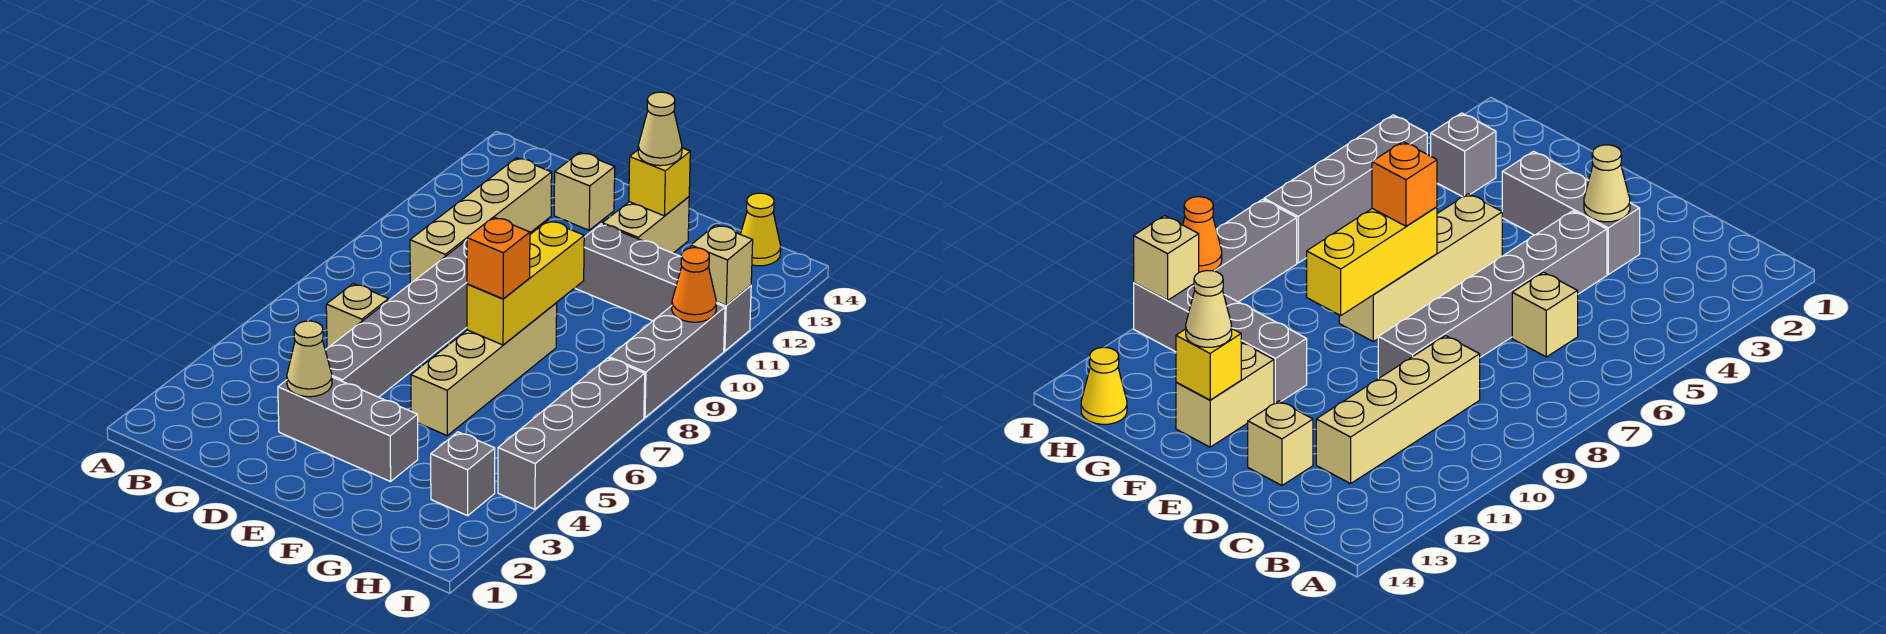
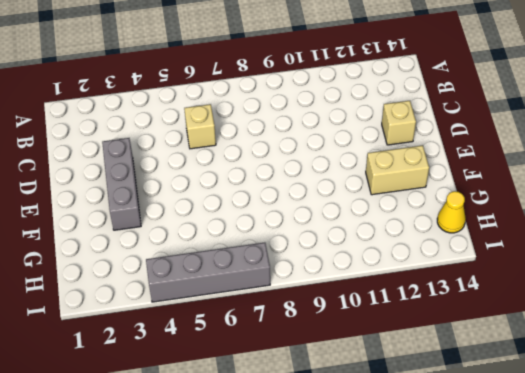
none -> tan 1x4 brick [410,158,552,284]
none -> grey 1x6 brick [325,240,467,397]
none -> tan 1x4 brick [411,303,557,435]

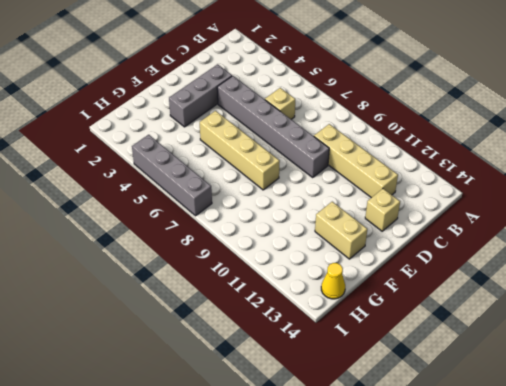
none -> grey 1x4 brick [575,224,751,351]
none -> grey 1x1 brick [431,432,495,516]
none -> grey 1x3 brick [609,304,725,417]

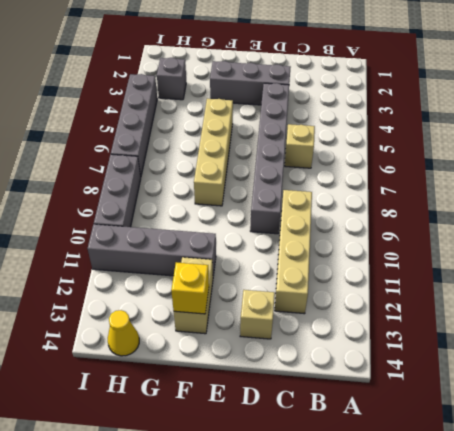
none -> tan 1x1 cone [287,321,332,397]
none -> yellow 1x3 brick [467,221,584,345]
none -> orange 1x1 cone [672,248,716,322]

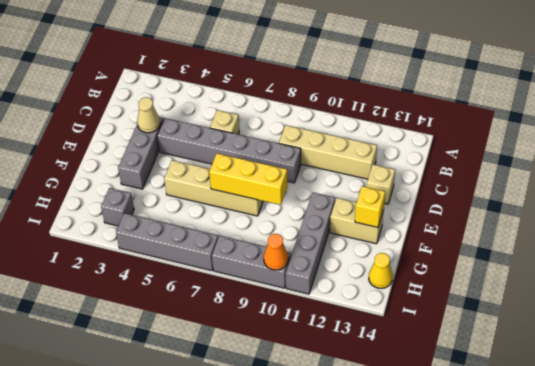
none -> tan 1x1 brick [691,225,753,305]
none -> orange 1x1 brick [467,217,530,299]
none -> tan 1x1 cone [638,92,682,166]

